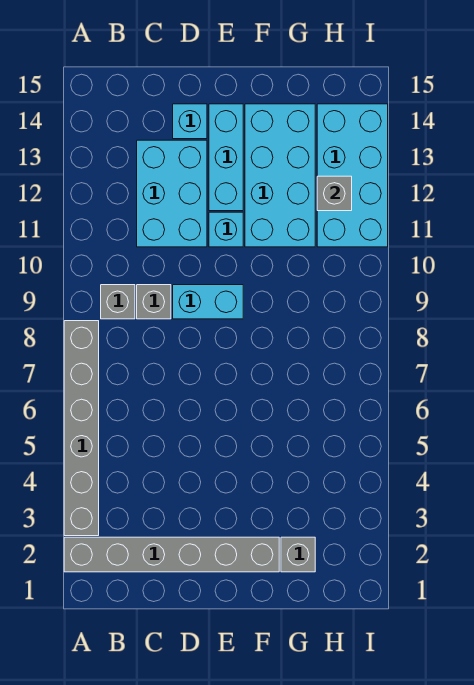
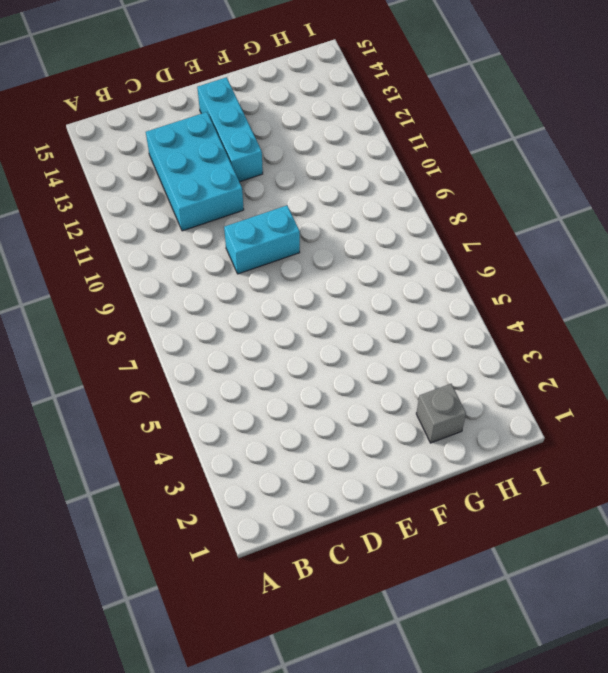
none -> grey 1x6 brick [64,537,279,572]
none -> grey 1x6 brick [64,321,99,536]
none -> grey 1x1 brick [101,285,135,319]

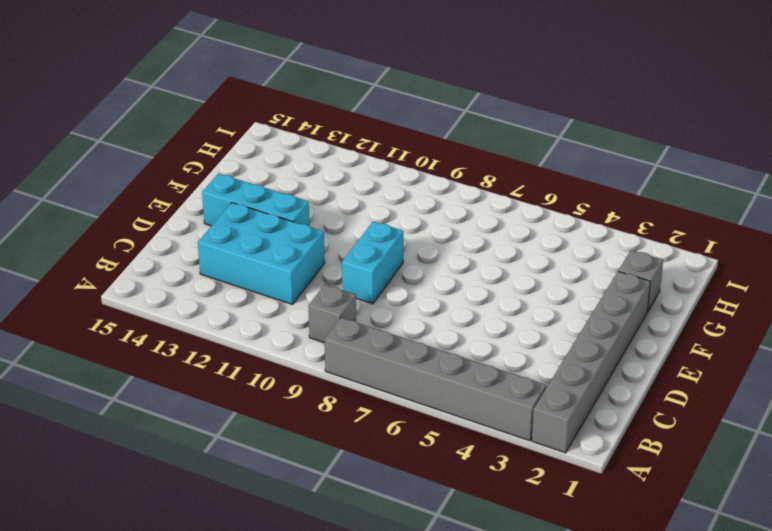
none -> grey 1x1 brick [137,285,171,319]
none -> cyan 1x1 brick [173,104,207,139]
none -> cyan 1x1 brick [209,212,243,247]

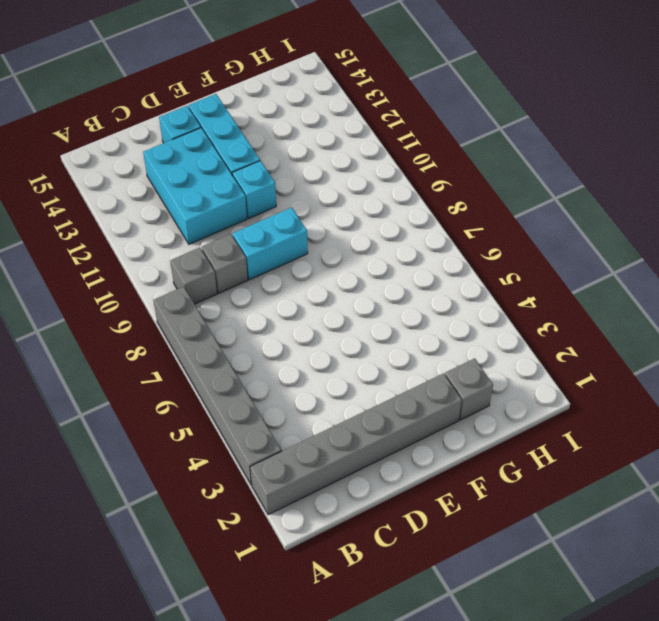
none -> cyan 2x4 brick [245,104,315,247]
none -> cyan 2x4 brick [317,104,388,247]
none -> grey 1x1 brick [317,176,352,211]

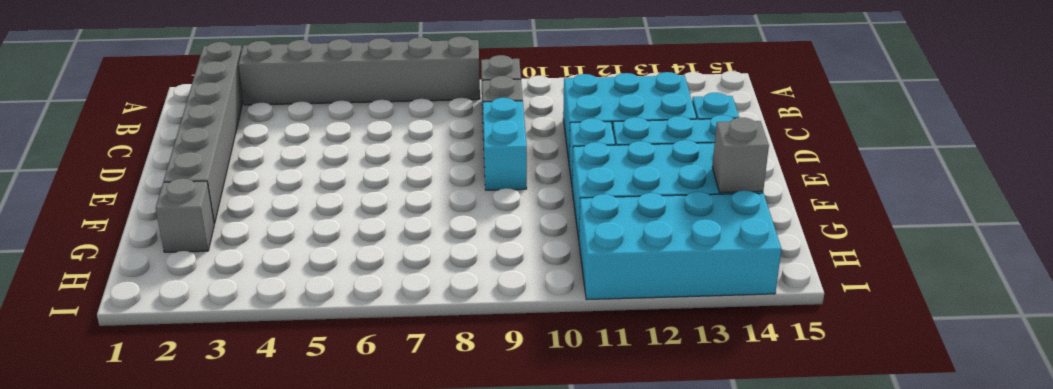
grey 1x1 brick [712,118,769,193] -> grey 1x1 brick moved to [317,176,352,211]

